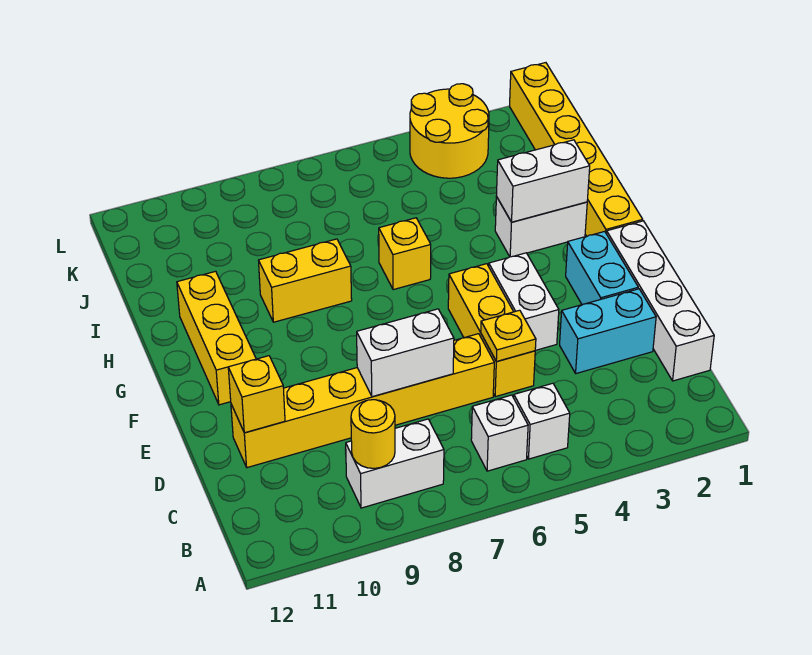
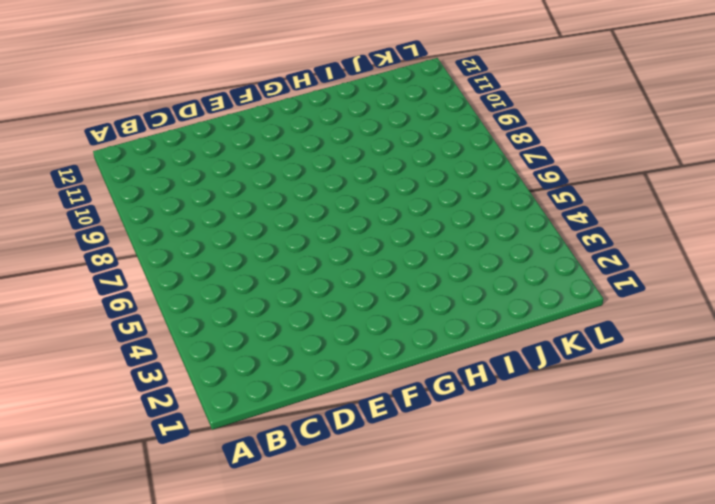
none -> white 1x1 brick [514,383,570,459]
none -> white 1x1 brick [471,395,528,471]
none -> white 1x2 brick [346,419,444,508]

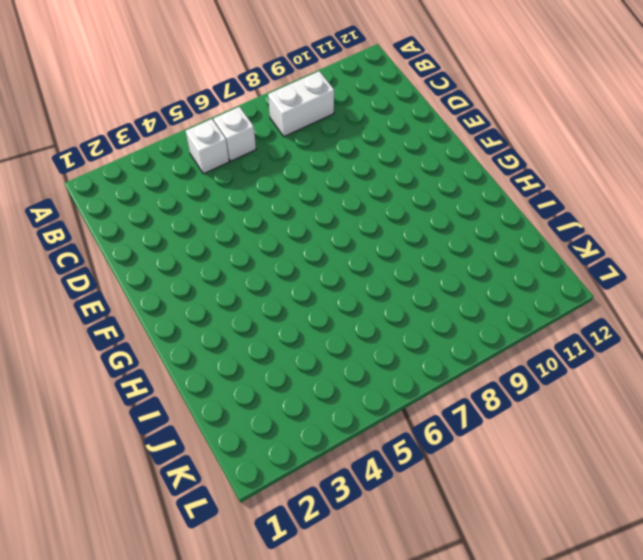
none -> white 1x4 brick [607,221,714,381]
none -> cyan 1x2 brick [560,289,656,373]
none -> yellow 1x3 brick [448,264,535,397]

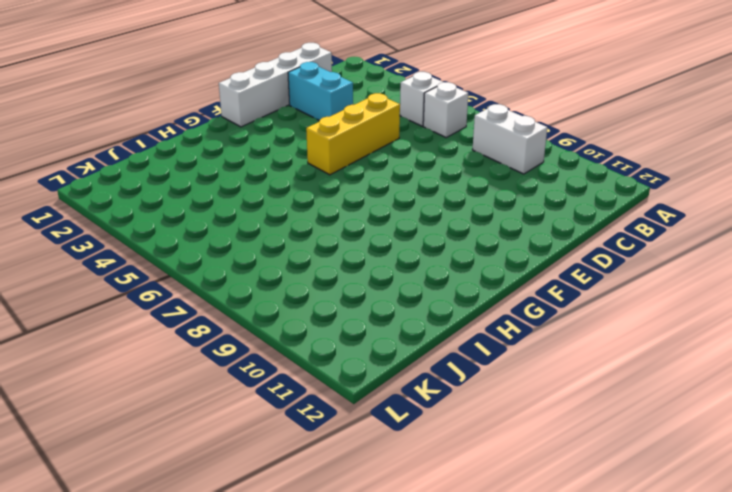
none -> yellow 1x6 brick [231,334,494,468]
none -> cyan 1x2 brick [566,231,638,305]
none -> white 1x2 brick [489,253,559,350]

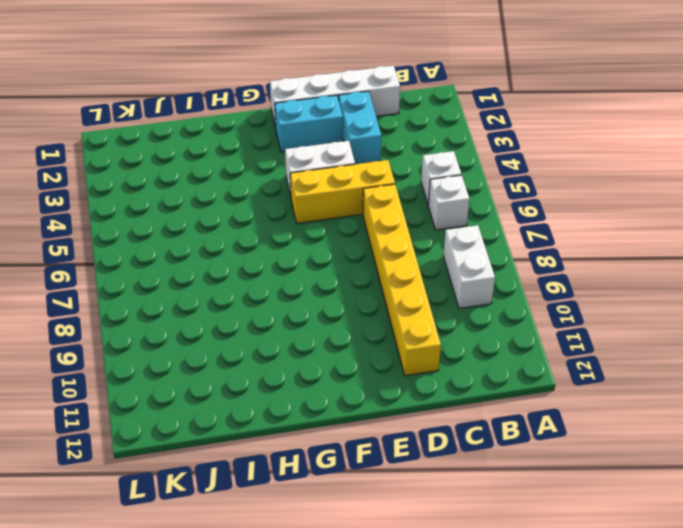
none -> yellow 1x3 brick [177,271,256,405]
none -> yellow 1x6 brick [510,63,643,236]
none -> white 1x2 brick [495,197,587,257]

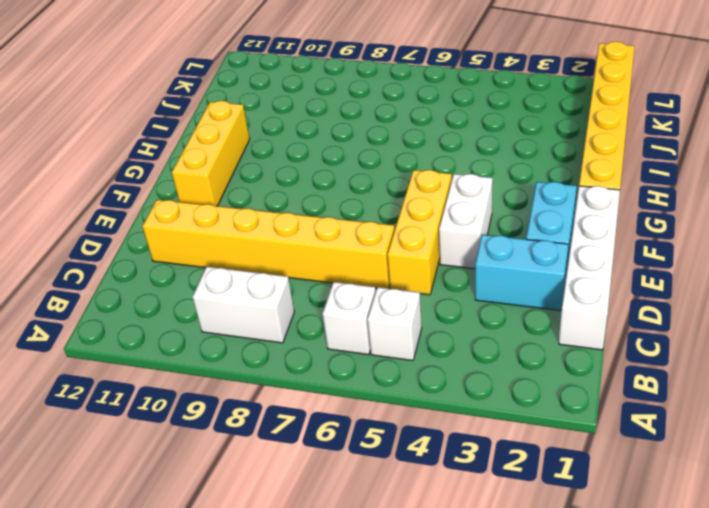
none -> white 1x2 brick [495,197,587,257]
none -> yellow 1x1 brick [379,218,431,290]
none -> yellow 1x2 brick [259,239,352,322]

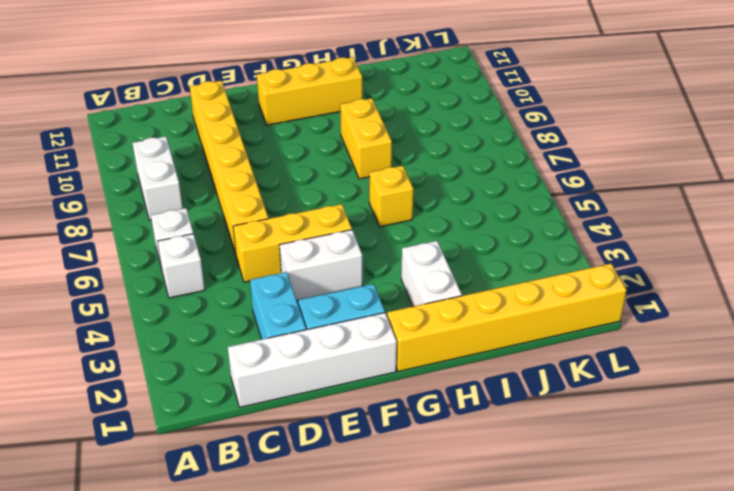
none -> yellow 2x2 round brick [410,84,489,178]
none -> yellow 1x1 round brick [351,400,395,468]
none -> yellow 1x1 plate [481,310,536,361]

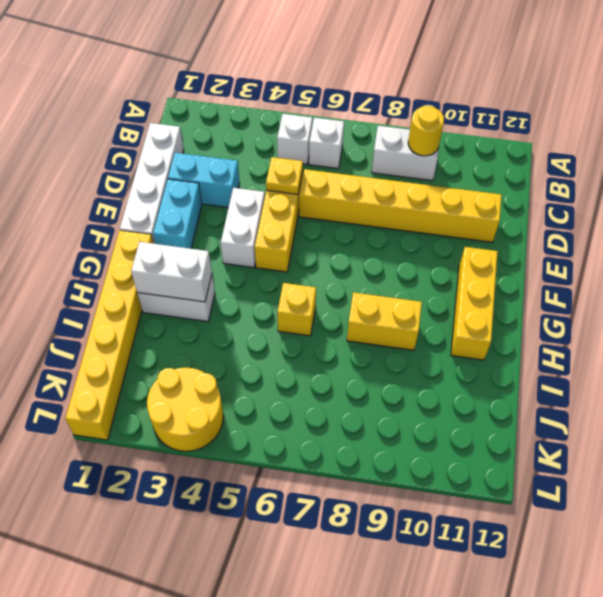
none -> white 1x2 brick [357,309,454,397]
none -> yellow 1x1 brick [228,356,285,433]

